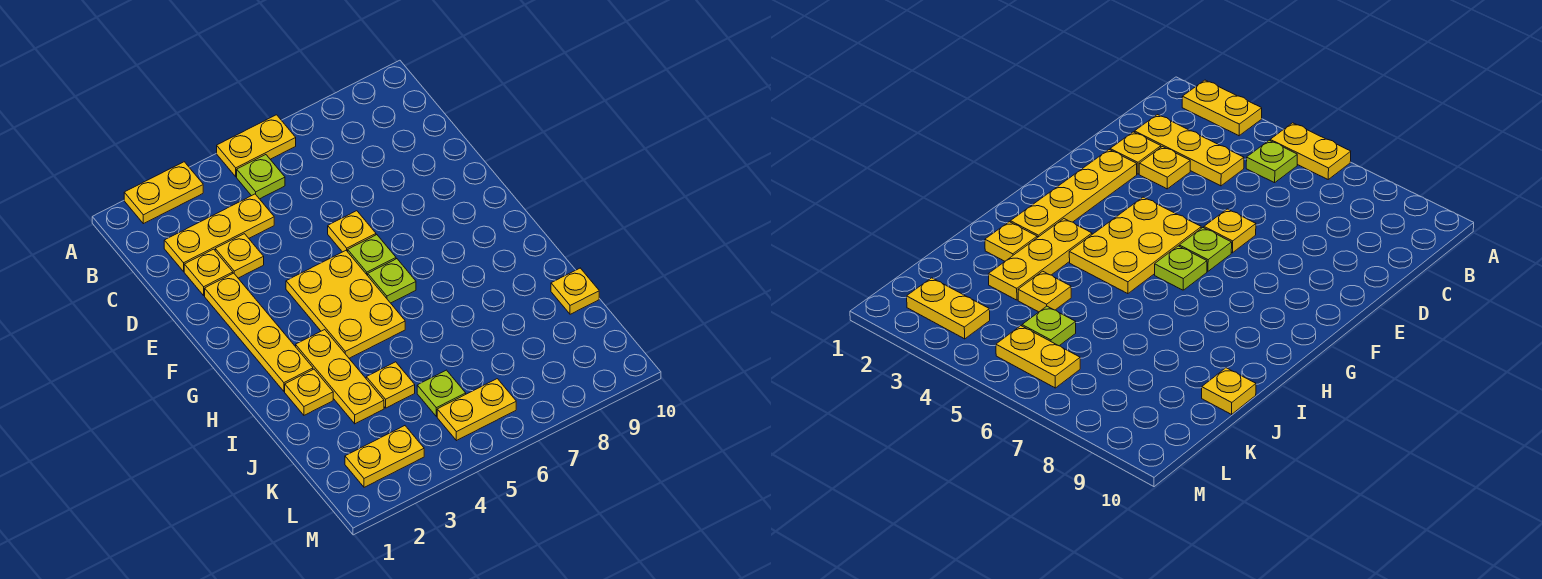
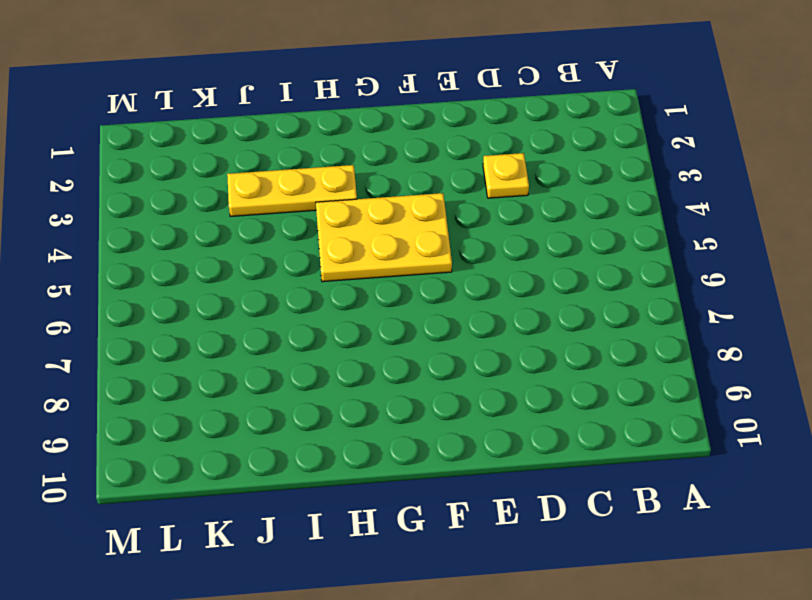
none -> yellow 1x2 plate [124,162,203,224]
none -> yellow 1x2 plate [217,115,296,177]
none -> lime 1x1 plate [237,155,285,199]

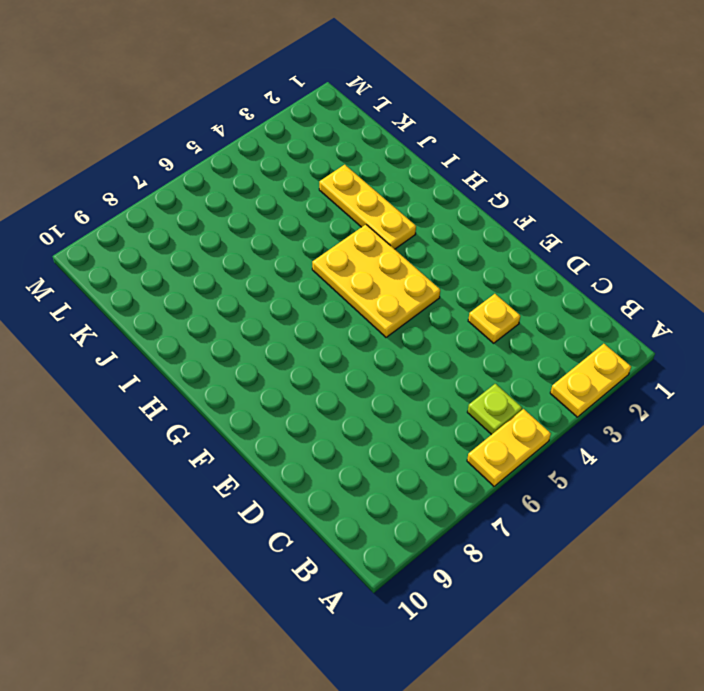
none -> yellow 1x3 plate [164,194,274,271]
none -> yellow 1x1 plate [184,249,233,295]
none -> yellow 1x4 plate [205,273,313,391]

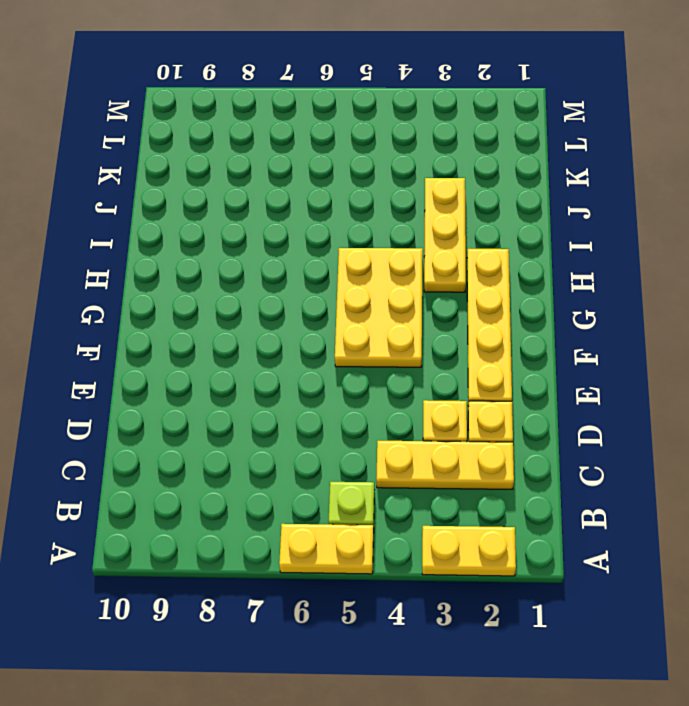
none -> yellow 1x1 plate [328,211,376,252]
none -> lime 1x1 plate [348,235,396,276]
none -> lime 1x1 plate [368,259,416,303]

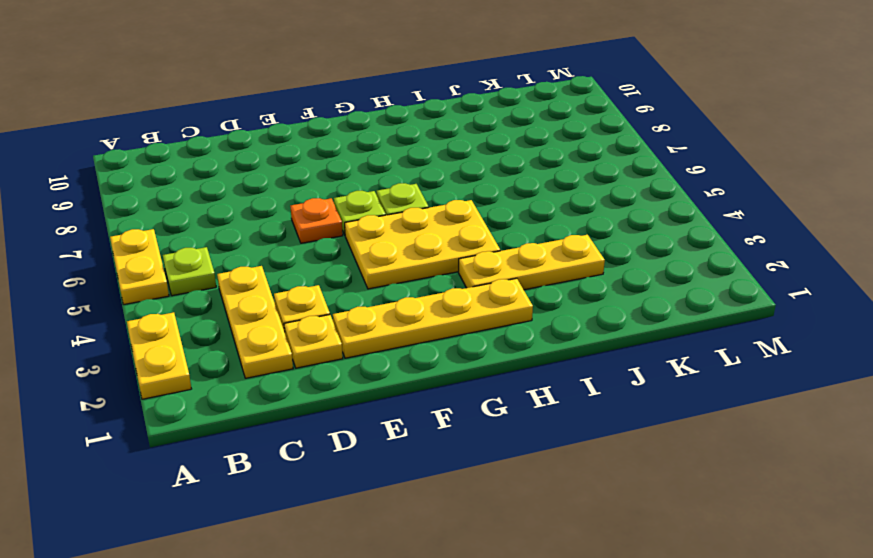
orange 1x1 plate [291,198,343,243] -> yellow 1x1 plate [328,211,376,252]
none -> yellow 1x1 plate [285,369,333,415]
none -> yellow 1x1 plate [366,362,415,408]
none -> yellow 1x1 plate [551,268,599,314]

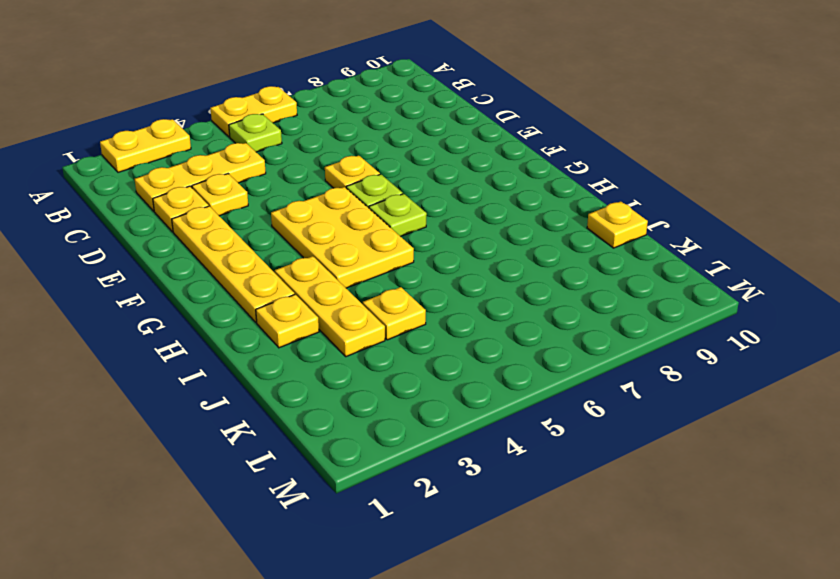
none -> lime 1x1 plate [417,370,466,416]
none -> yellow 1x2 plate [345,426,424,487]
none -> yellow 1x2 plate [437,379,516,441]

